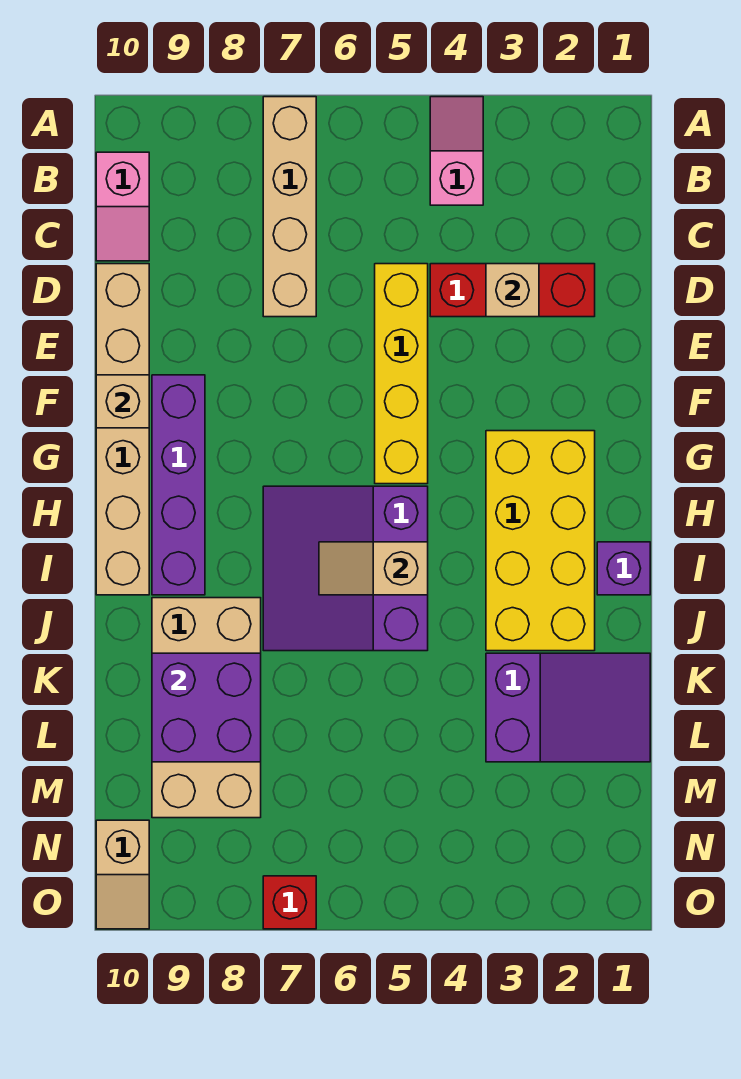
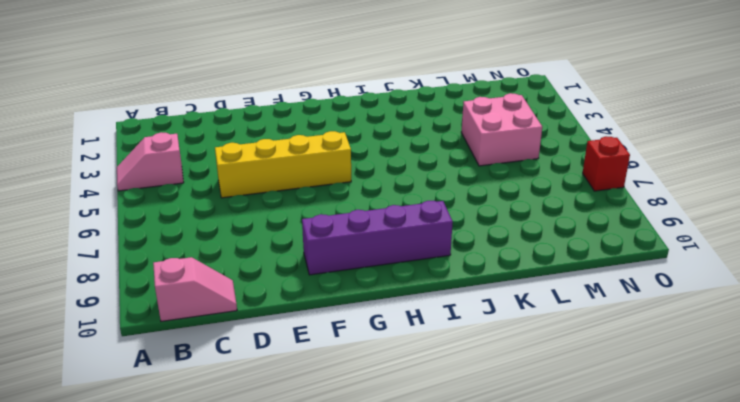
pink 2x2 brick [461,93,542,166] -> none
none -> tan 1x4 brick [263,97,316,317]
none -> red 1x3 brick [430,264,595,317]
none -> tan 1x6 brick [96,264,149,595]

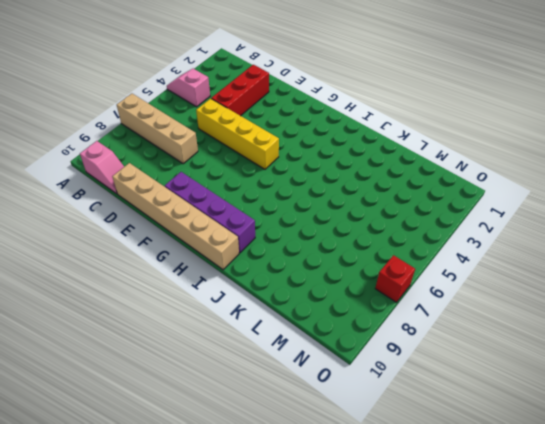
none -> yellow 2x4 brick [486,431,595,651]
none -> purple 3x3 slope [263,486,428,651]
none -> purple 1x1 brick [597,542,650,595]

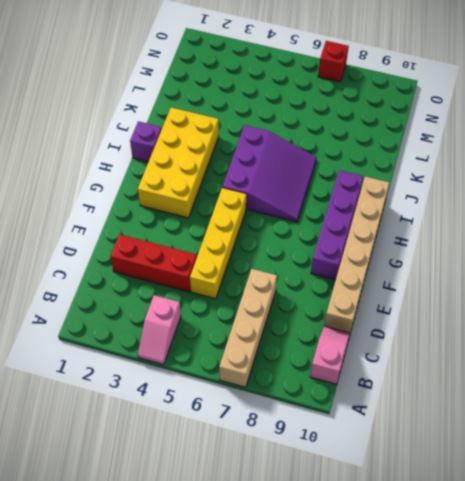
none -> tan 2x4 brick [152,598,261,818]
none -> purple 2x3 slope [486,653,650,762]
none -> tan 1x2 slope [96,820,149,929]

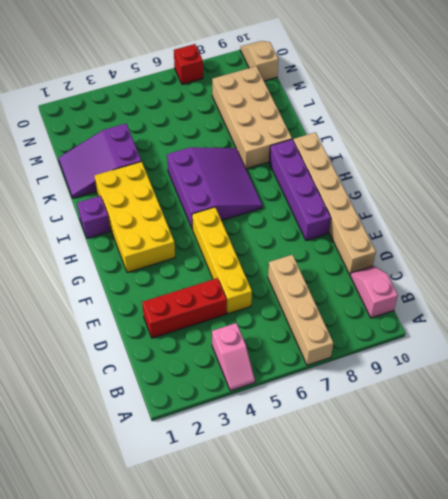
none -> tan 1x1 brick [486,264,539,317]
none -> tan 1x1 brick [96,375,149,428]
none -> tan 1x2 slope [319,542,428,595]

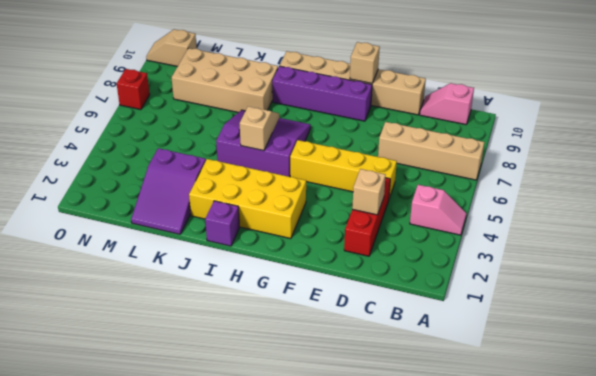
none -> purple 2x2 brick [152,653,261,762]

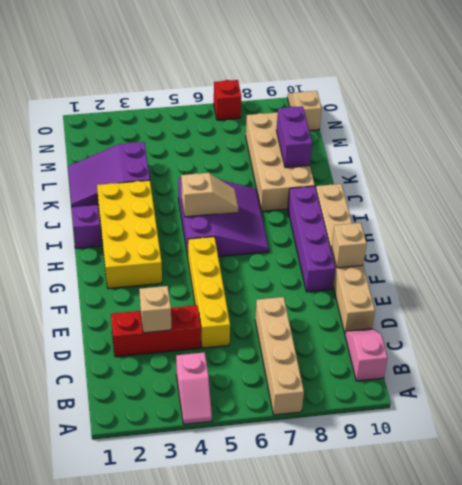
purple 1x2 brick [276,106,312,168] -> purple 2x2 brick [152,653,261,762]

